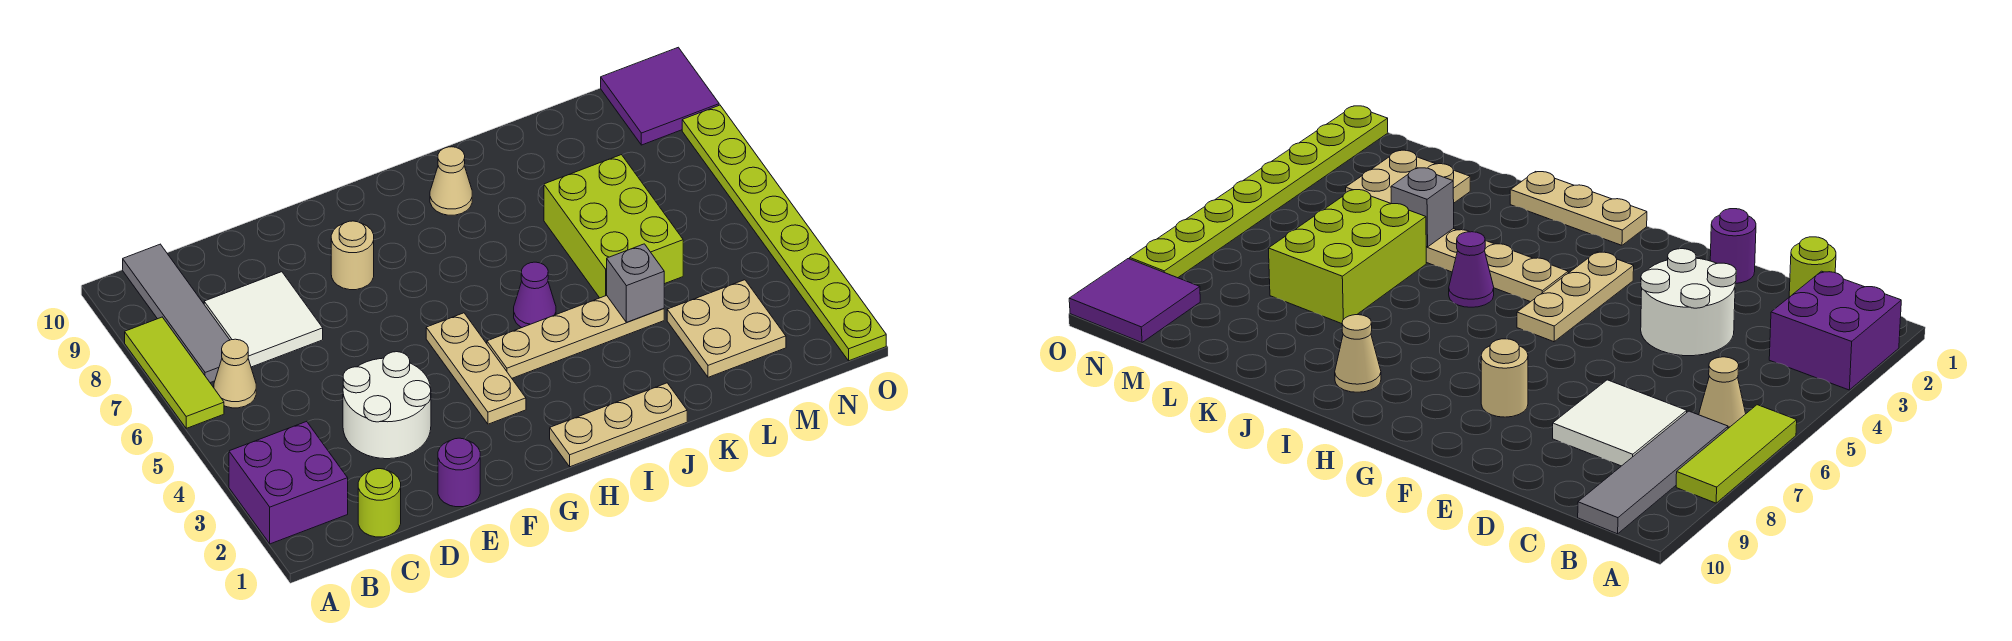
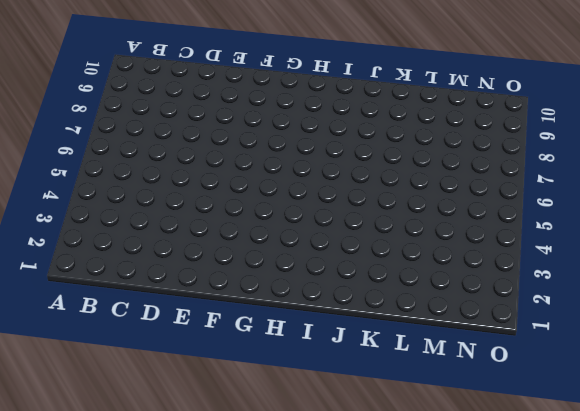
none -> purple 2x2 brick [229,421,348,544]
none -> lime 1x3 tile [125,317,224,428]
none -> tan 1x1 cone [214,339,256,408]

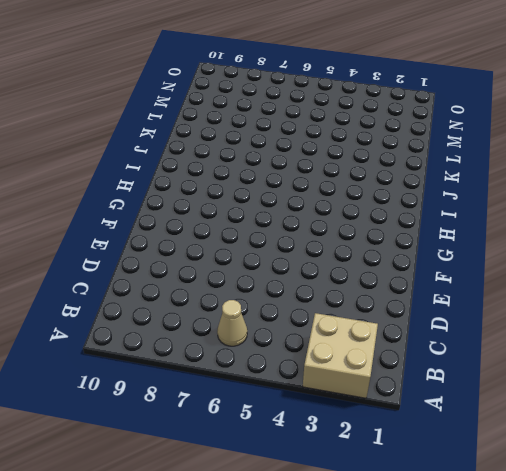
tan 2x2 brick [303,313,378,398] -> purple 2x2 brick [229,421,348,544]
none -> lime 1x3 tile [125,317,224,428]
none -> grey 1x4 tile [123,244,230,383]
none -> lime 1x1 round brick [358,469,401,537]

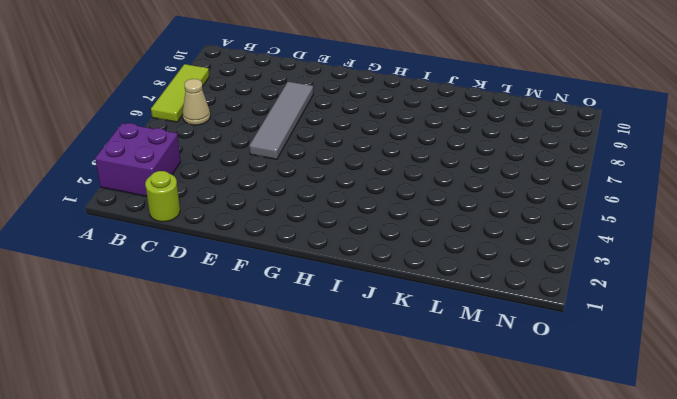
grey 1x4 tile [249,82,313,159] -> grey 1x4 tile moved to [123,244,230,383]
none -> white 2x2 tile [204,272,323,367]
none -> white 2x2 round brick [343,352,431,459]
none -> purple 1x1 round brick [438,438,480,507]

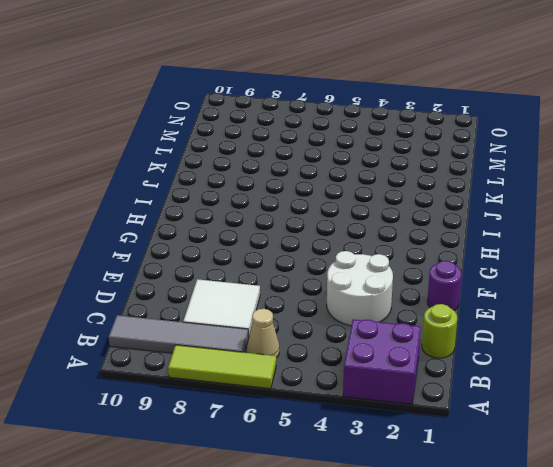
none -> tan 1x1 round brick [331,221,374,290]
none -> tan 1x3 plate [426,313,526,424]
none -> tan 1x3 plate [550,383,687,467]

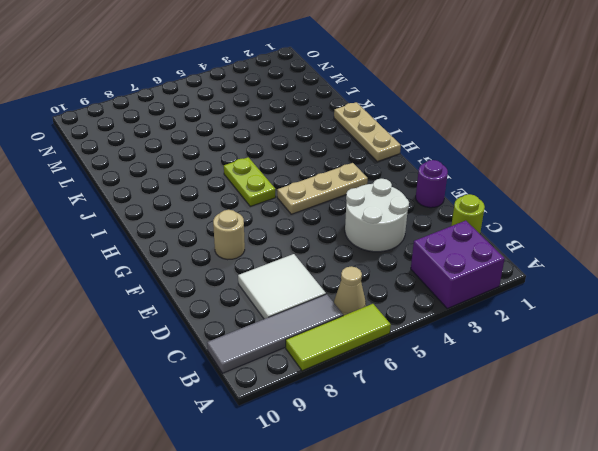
lime 1x2 plate [224,157,276,206] -> none
none -> tan 1x4 plate [487,295,664,378]
none -> purple 1x1 cone [514,262,556,328]
none -> tan 1x1 cone [430,147,472,215]

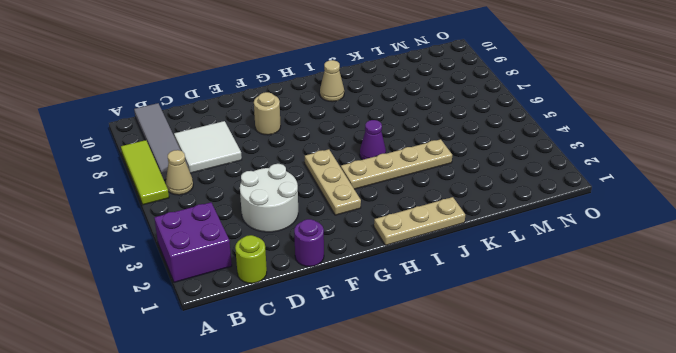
none -> lime 2x3 brick [544,155,683,298]
none -> tan 2x2 plate [667,280,786,377]
none -> purple 2x2 tile [601,47,719,145]

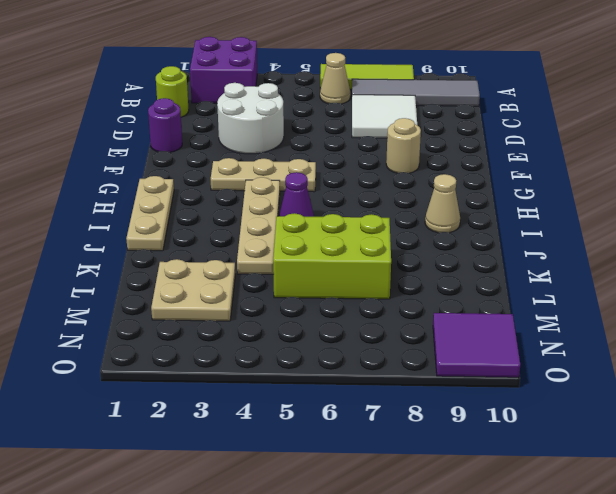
none -> lime 1x8 plate [682,105,886,361]
none -> grey 1x1 brick [607,244,664,322]

